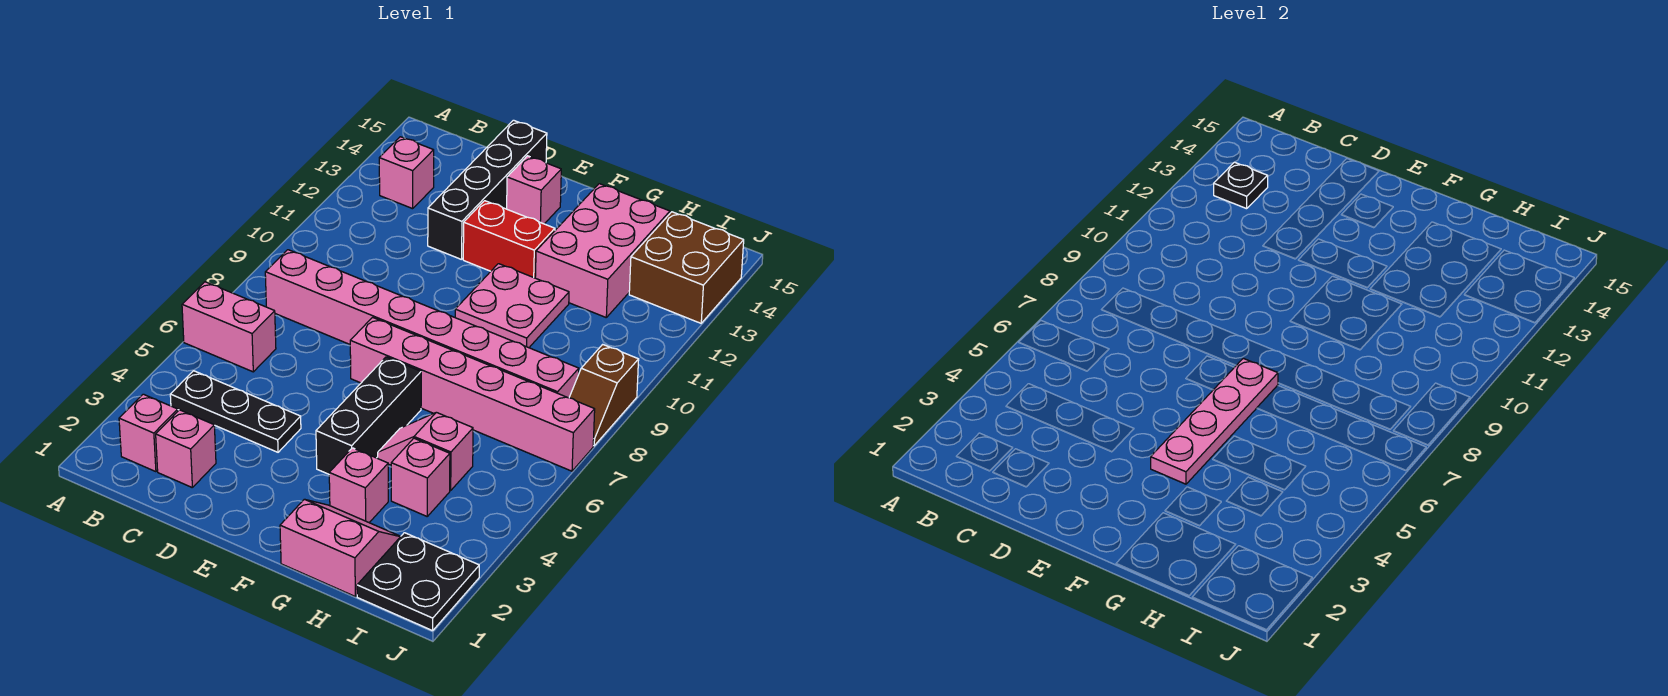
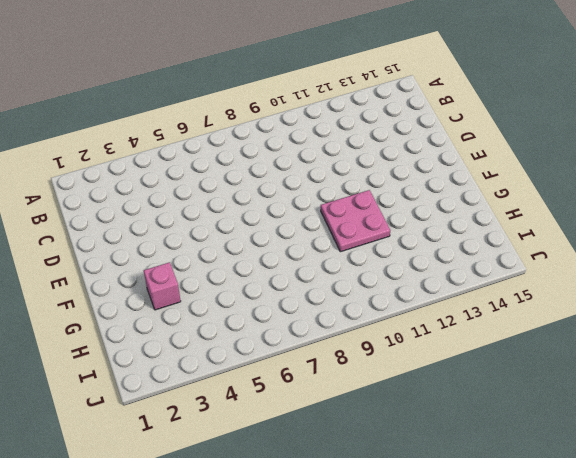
none -> pink 1x2 brick [182,282,276,372]
none -> pink 1x1 brick [119,394,178,472]
none -> black 1x3 plate [170,371,301,452]

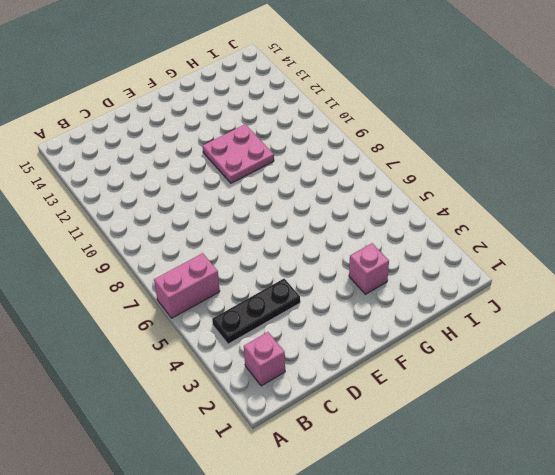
none -> pink 1x8 brick [265,250,579,398]
none -> pink 1x1 brick [379,137,434,209]
none -> pink 1x1 brick [156,410,216,487]

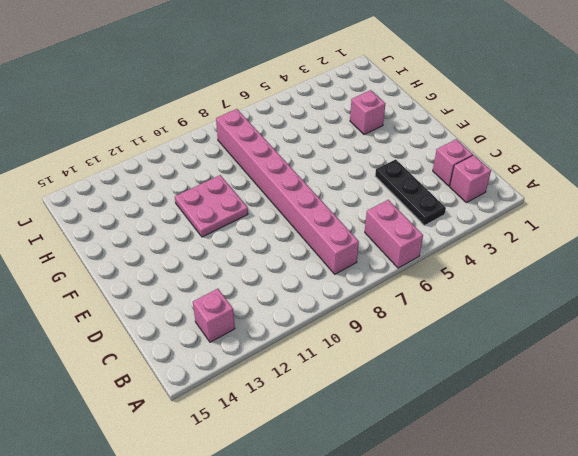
none -> black 1x4 brick [428,120,547,260]
none -> pink 1x6 brick [350,317,595,471]
none -> red 1x2 brick [463,201,555,278]

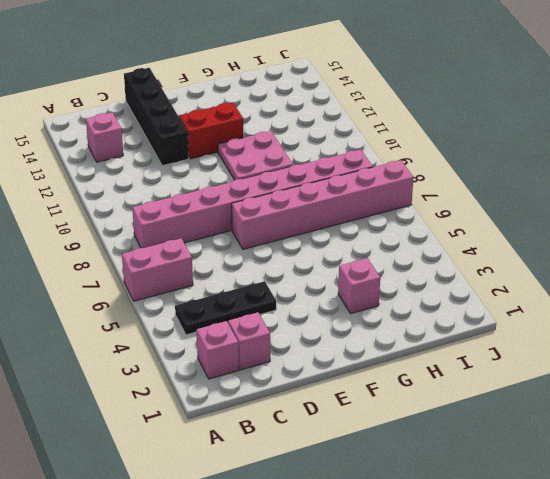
none -> pink 1x1 brick [507,156,561,224]
none -> black 1x3 brick [316,357,421,474]
none -> pink 2x2 slope [280,499,400,596]

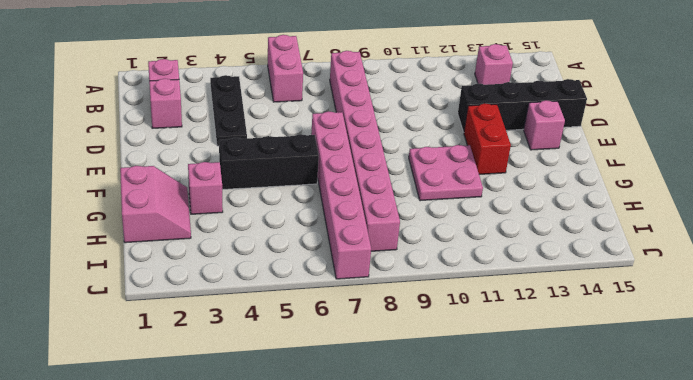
none -> pink 1x2 slope [378,412,473,491]
none -> pink 2x3 brick [535,184,670,317]
none -> pink 1x1 brick [391,438,450,516]

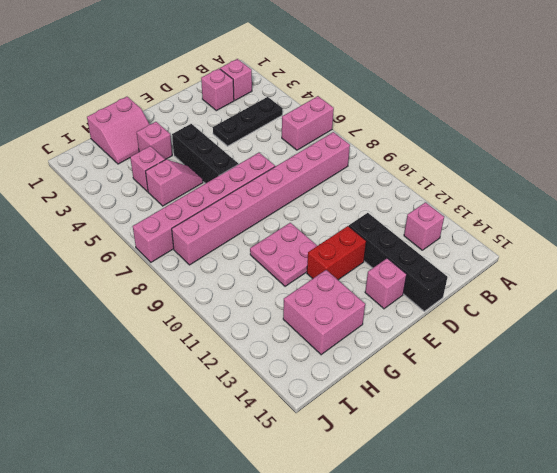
pink 2x2 brick [283,270,365,355] -> pink 2x3 brick [535,184,670,317]
none -> black 2x2 plate [357,533,479,631]
none -> brown 2x2 brick [629,212,744,323]
none -> brown 1x2 slope [569,344,639,446]

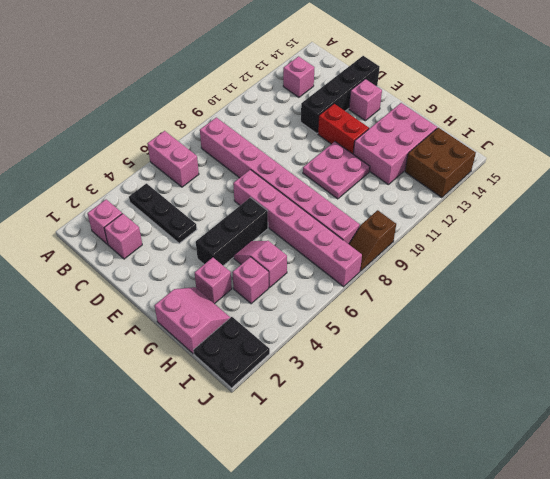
none -> black 1x1 plate [1214,162,1268,209]
none -> pink 1x4 plate [1151,358,1278,484]

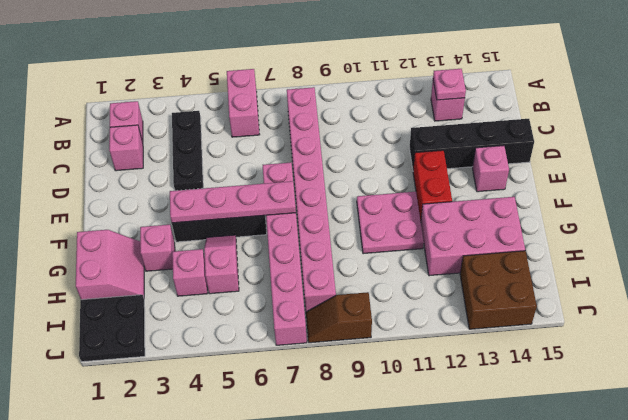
pink 1x1 plate [433,69,466,100] -> black 1x1 plate [1214,162,1268,209]

